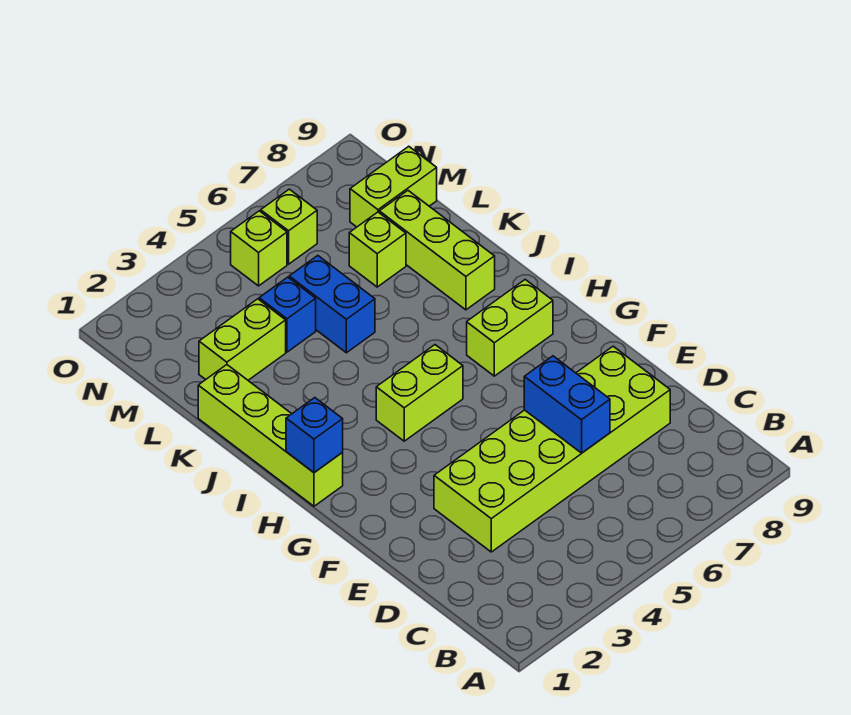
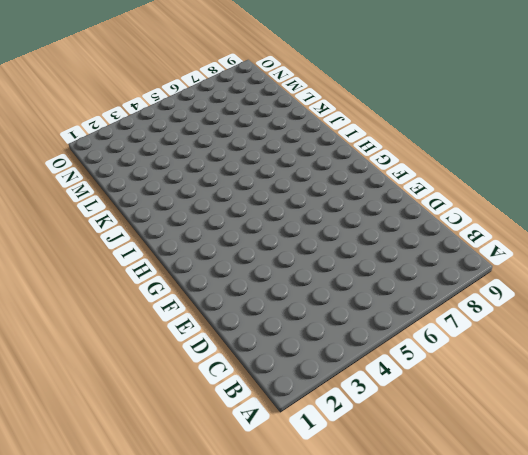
none -> lime 2x6 brick [434,346,670,552]
none -> lime 1x4 brick [198,365,343,506]
none -> lime 1x2 brick [376,345,463,441]

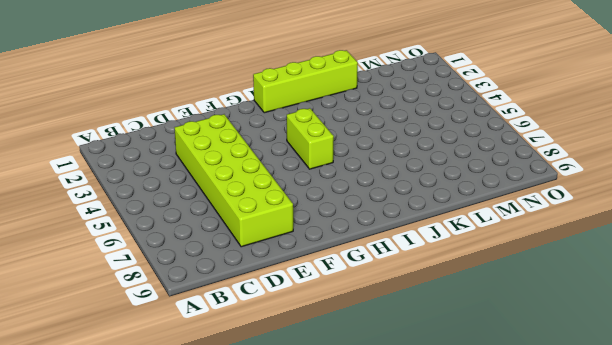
none -> lime 1x2 brick [467,280,553,376]
none -> lime 1x3 brick [379,191,495,310]
none -> blue 1x2 brick [289,256,375,353]

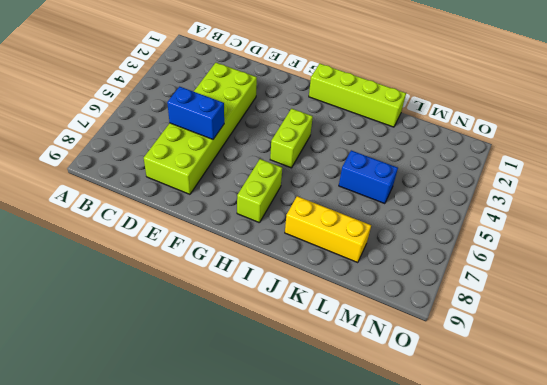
yellow 1x3 brick [285,196,371,263] -> lime 1x3 brick [379,191,495,310]
none -> lime 1x2 brick [199,299,286,380]
none -> blue 1x1 brick [259,277,316,352]
none -> lime 1x1 brick [349,212,406,287]

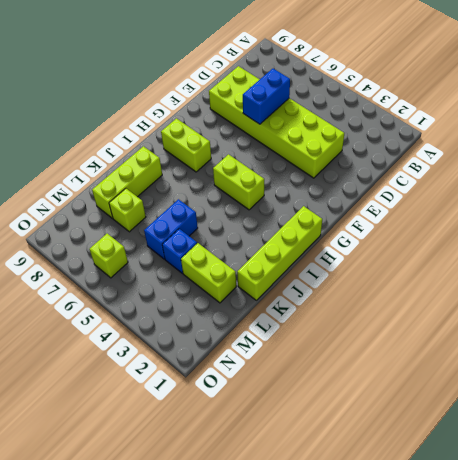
none -> lime 1x2 brick [350,146,437,227]
none -> lime 1x1 brick [231,211,287,286]
none -> blue 1x1 brick [286,398,343,473]

